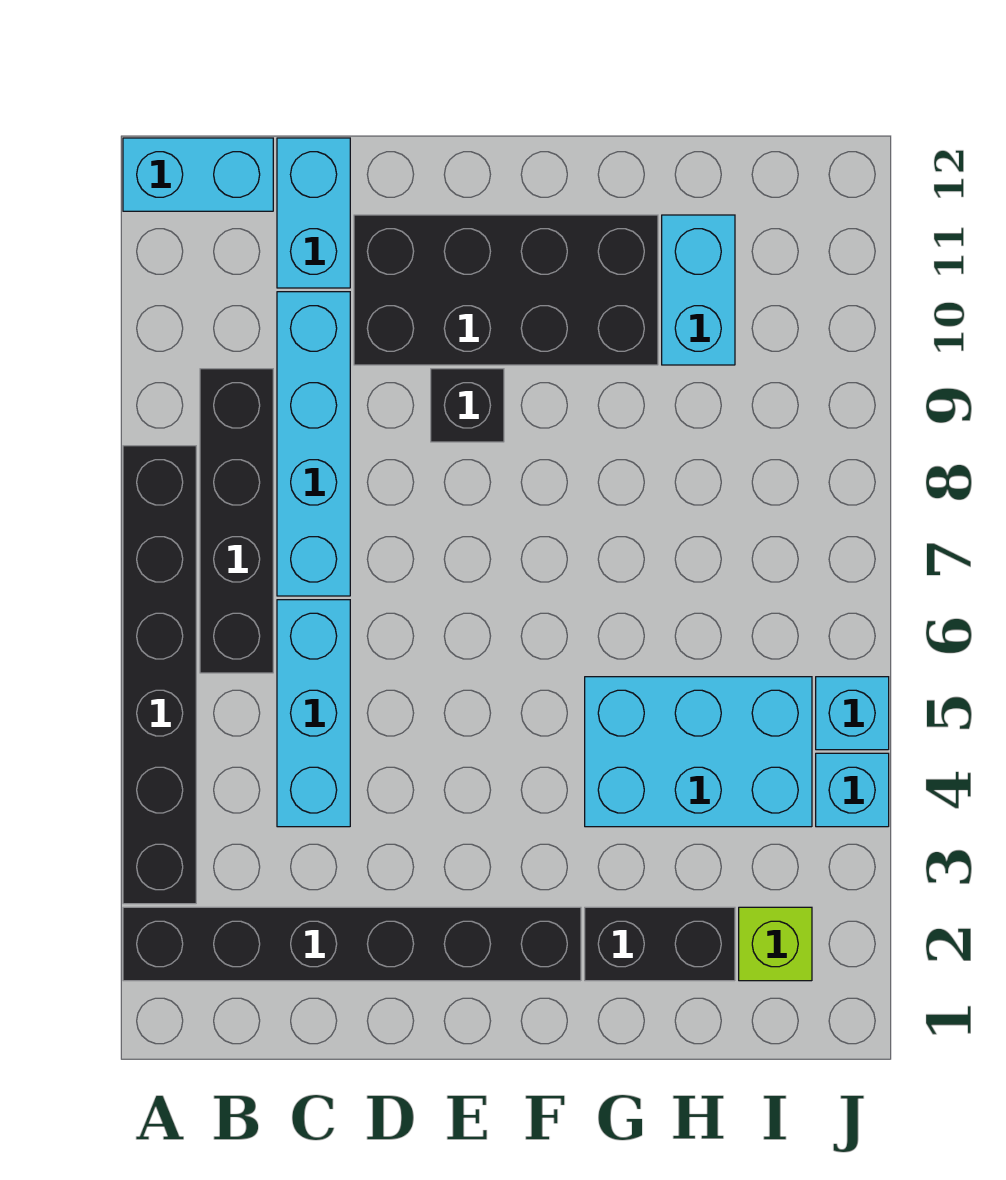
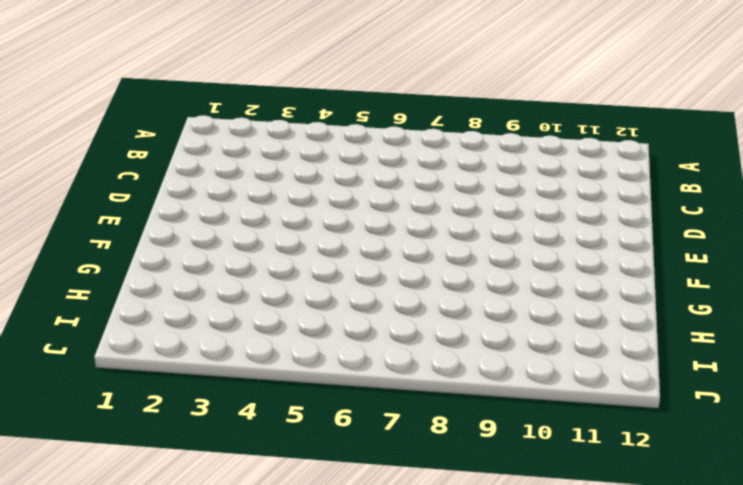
none -> black 1x6 brick [123,907,581,981]
none -> black 1x6 brick [123,446,196,904]
none -> cyan 1x2 brick [123,138,273,211]

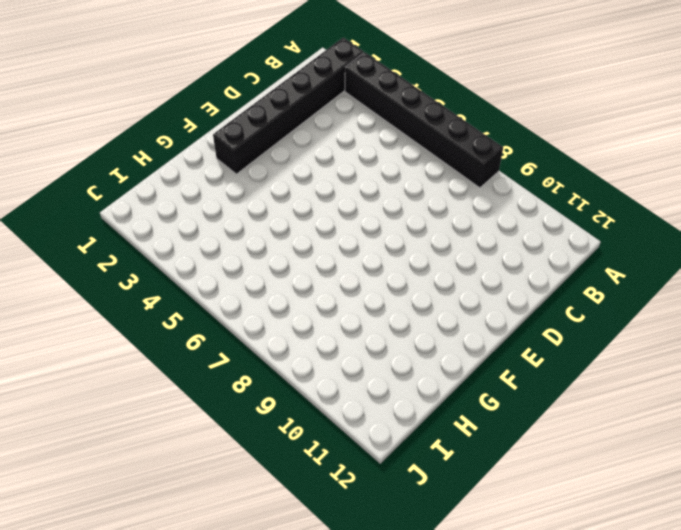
none -> cyan 1x2 brick [123,138,273,211]
none -> black 1x4 brick [200,369,273,673]
none -> cyan 1x3 brick [277,600,350,827]

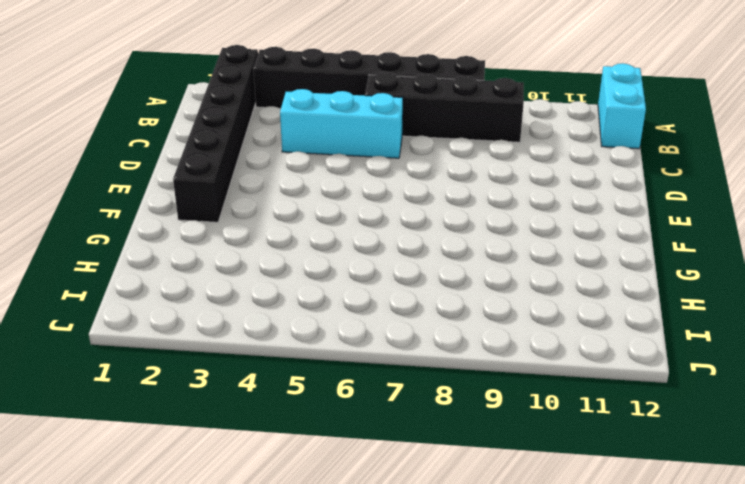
none -> cyan 1x4 brick [277,292,350,596]
none -> cyan 1x2 brick [277,138,350,288]
none -> black 2x4 brick [354,215,658,365]

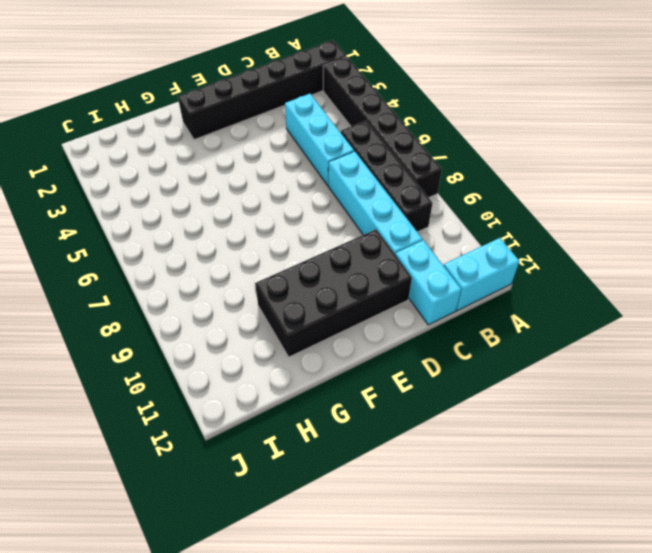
none -> black 1x1 brick [431,369,504,442]
none -> black 1x2 brick [585,907,735,981]
none -> cyan 2x3 brick [585,677,812,827]

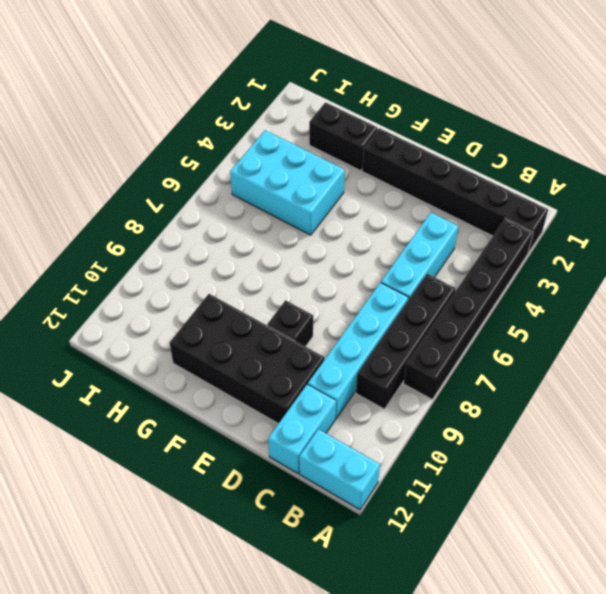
none -> cyan 1x2 brick [662,215,735,365]
none -> lime 1x1 brick [739,907,812,981]
none -> cyan 1x1 brick [816,753,889,827]

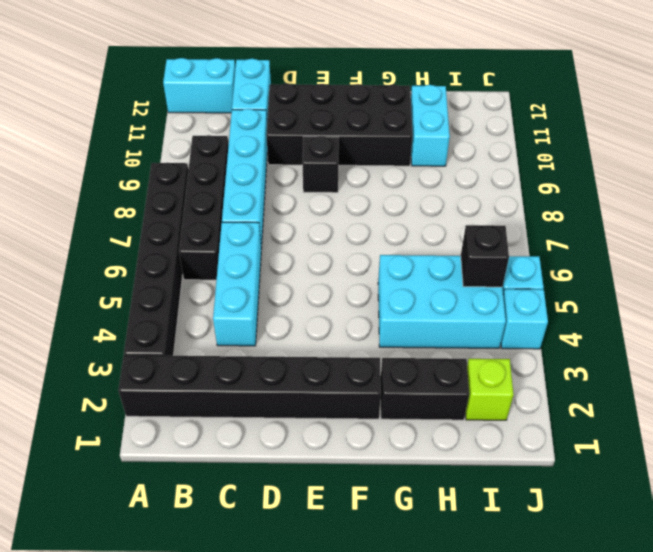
black 1x1 brick [461,225,509,287] -> none

